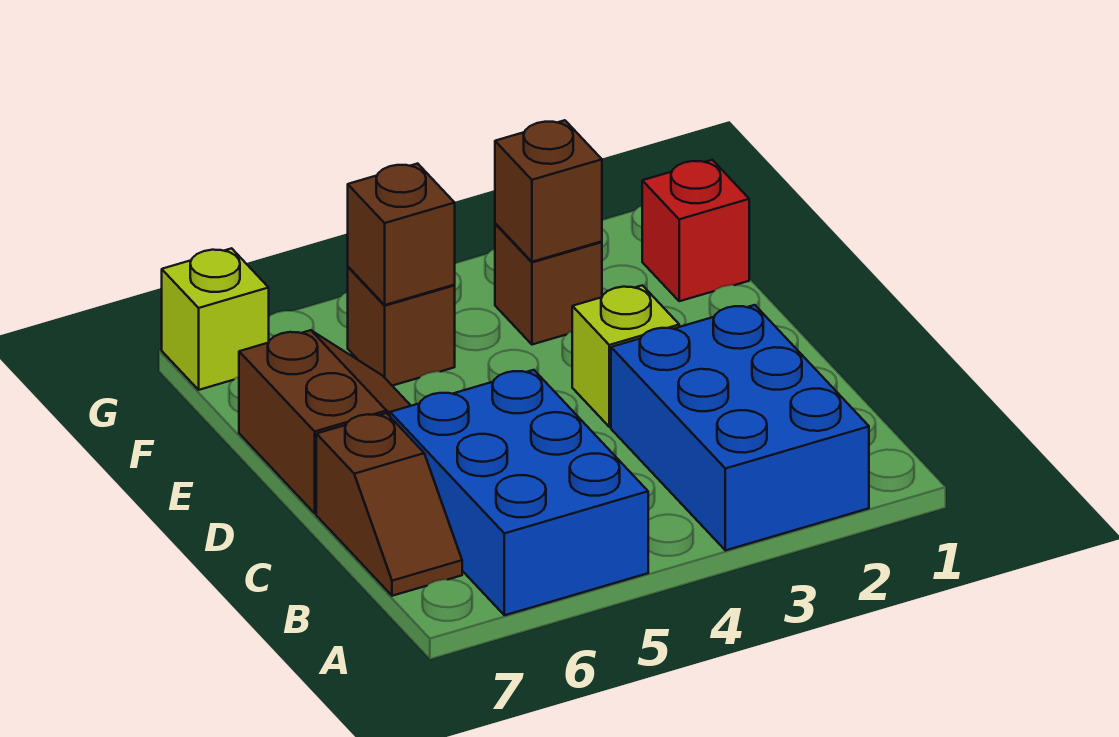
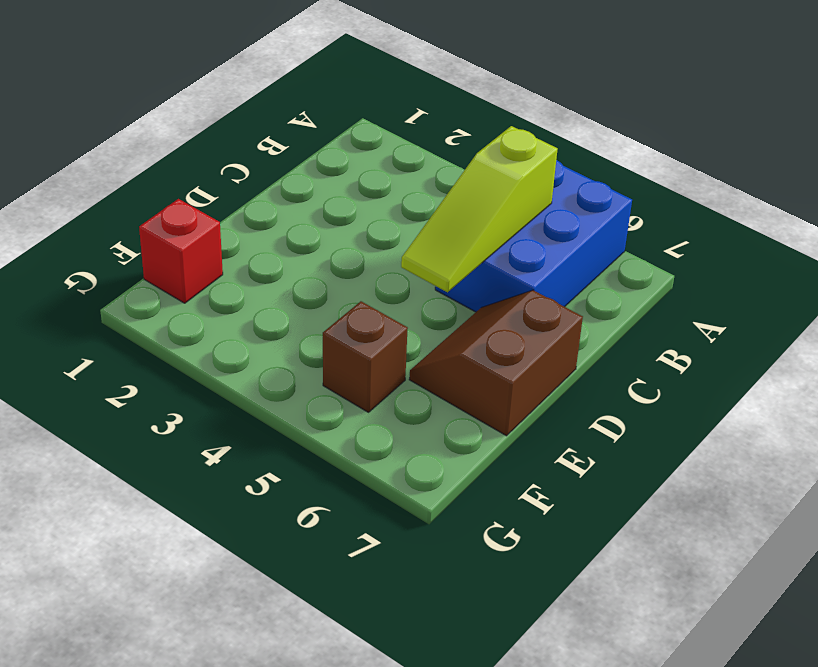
lime 1x3 slope [401,126,558,292] -> none
none -> blue 2x3 brick [611,305,869,550]
none -> brown 1x2 slope [316,413,462,596]

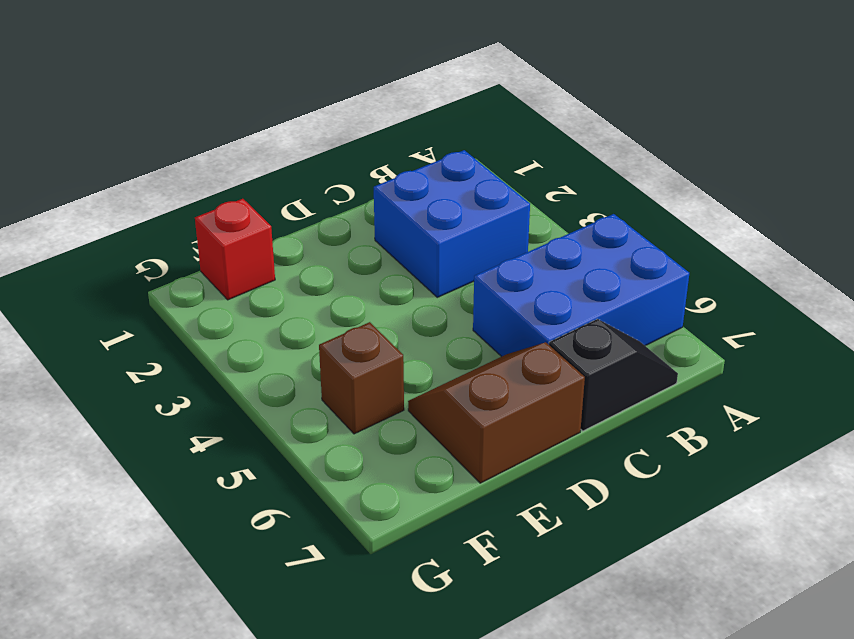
blue 2x2 brick [374,150,530,297] -> blue 2x3 brick [611,305,869,550]
black 1x2 slope [549,319,678,431] -> brown 1x2 slope [316,413,462,596]
none -> lime 1x1 brick [572,285,679,427]
none -> brown 1x1 brick [495,223,602,345]

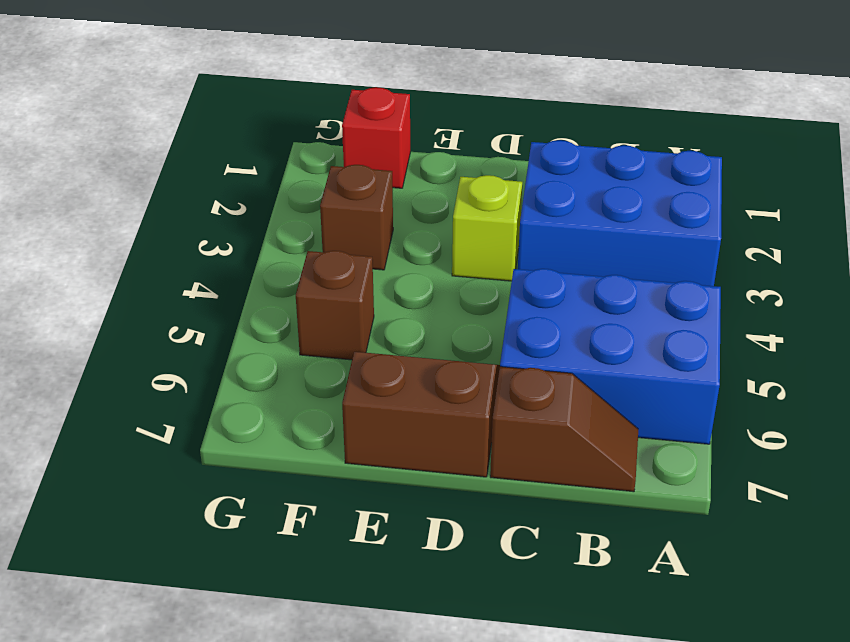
none -> lime 1x1 brick [162,248,269,390]
none -> brown 1x1 brick [495,120,602,262]

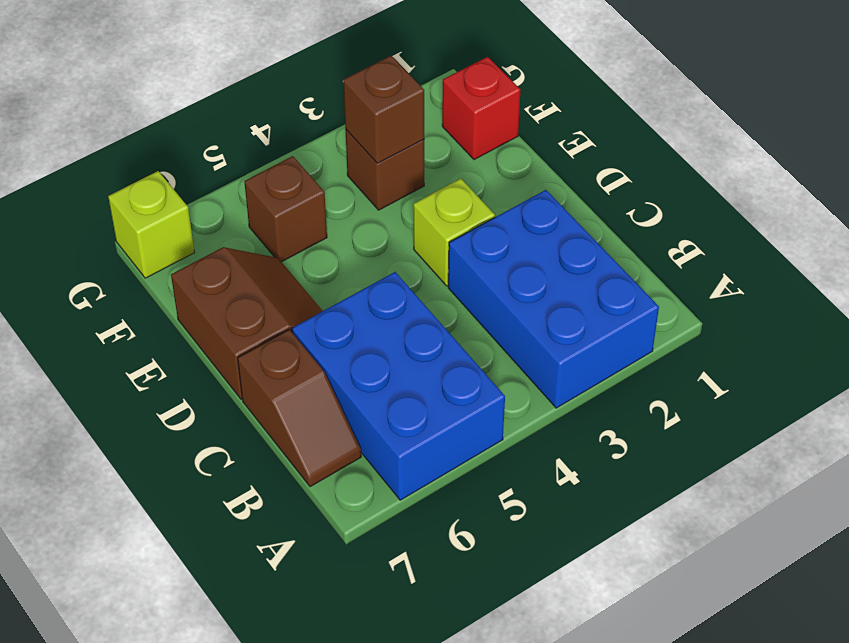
none -> brown 1x1 brick [348,164,455,305]

